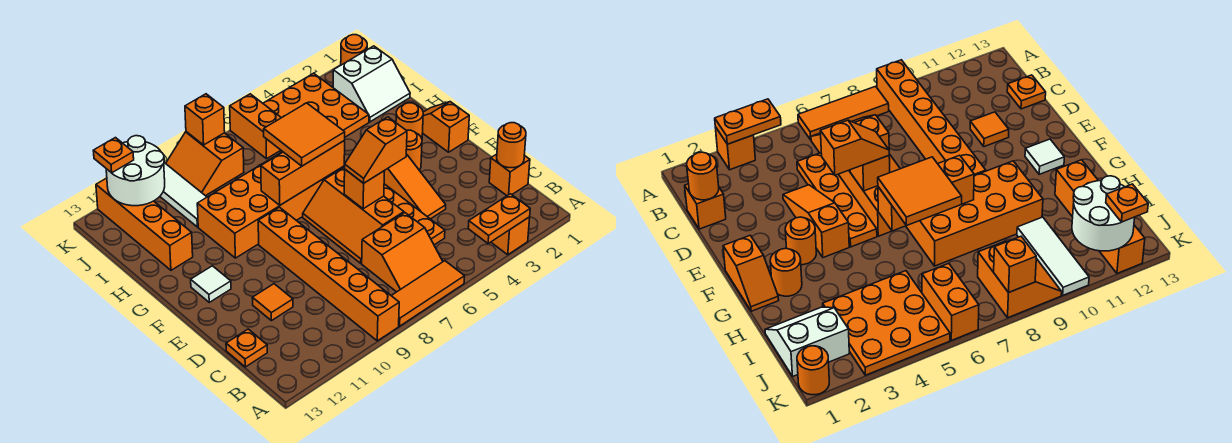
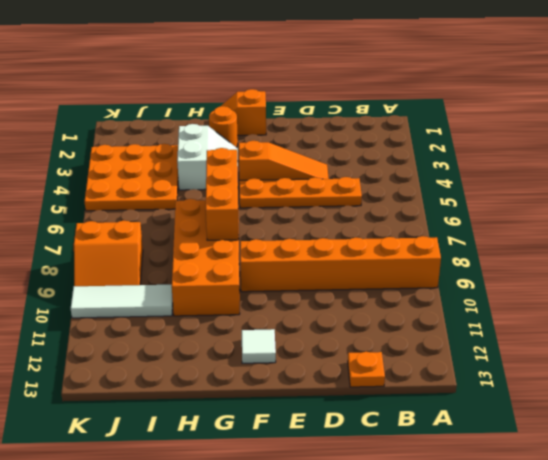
white 2x2 slope [177,124,238,190] -> white 2x2 slope moved to [333,46,410,122]
none -> orange 1x1 brick [491,217,530,255]
none -> orange 1x3 tile [391,261,465,326]
none -> orange 2x2 slope [362,213,443,292]
none -> orange 1x1 brick [489,154,530,196]

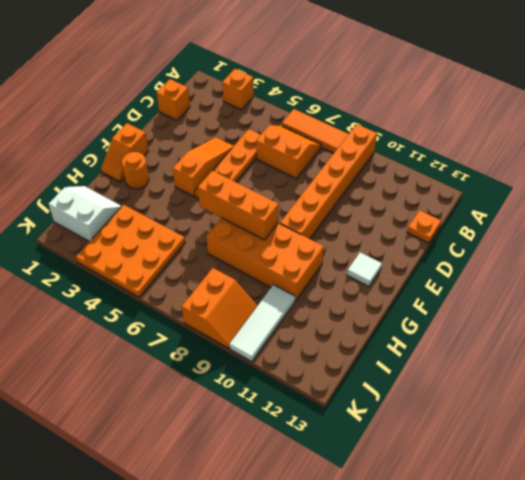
none -> orange 2x3 slope [303,167,404,263]
none -> orange 1x1 tile [252,284,293,321]
none -> orange 1x1 round brick [406,130,422,170]
none -> orange 1x4 brick [96,178,193,270]

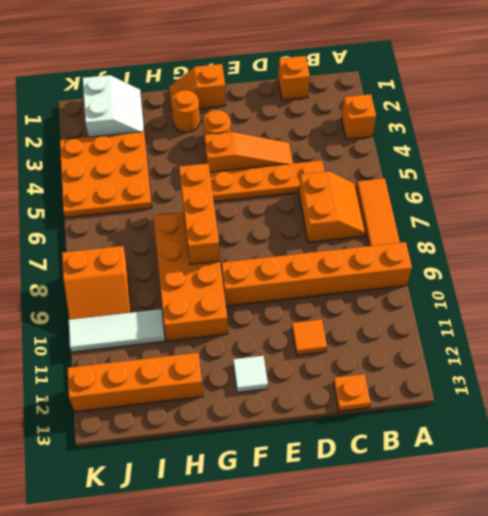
none -> orange 2x3 slope [303,167,404,263]
none -> orange 1x2 brick [230,94,281,159]
none -> orange 1x1 round brick [341,35,367,65]
none -> orange 1x2 plate [468,194,530,243]

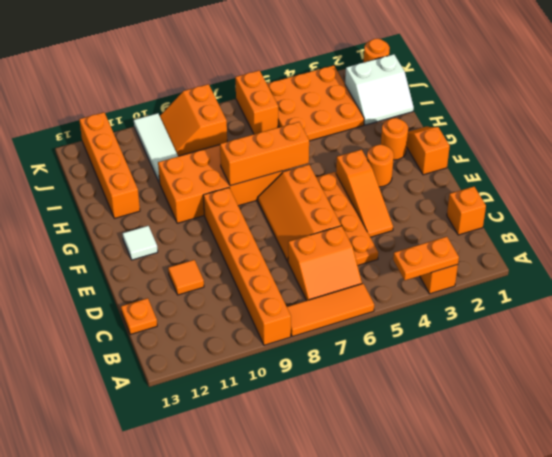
none -> orange 1x1 round brick [497,123,526,168]
none -> orange 1x1 brick [344,170,384,209]
none -> white 2x2 round brick [106,136,165,206]
none -> orange 1x1 brick [185,94,225,145]

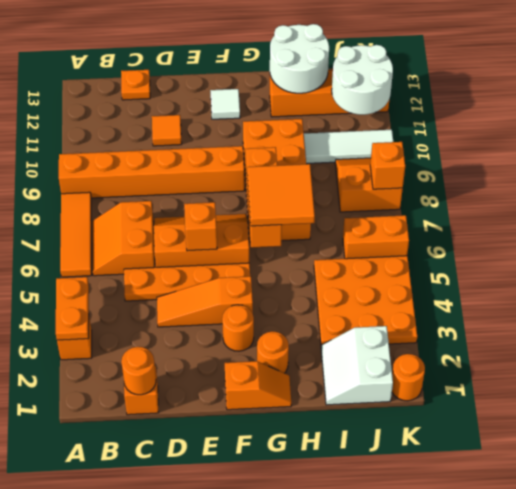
white 2x2 round brick [270,24,329,93] -> none
none -> orange 1x2 slope [345,117,407,183]
none -> orange 1x1 plate [93,138,134,173]

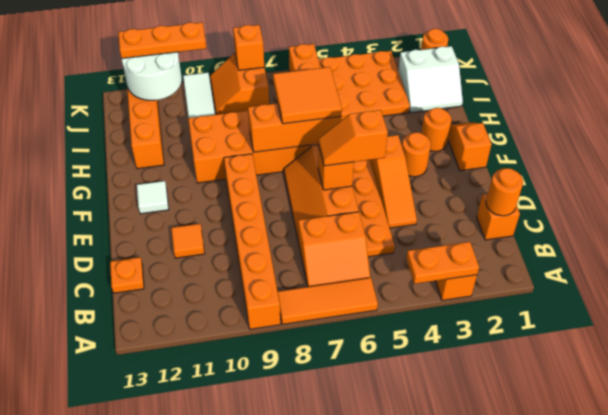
orange 1x3 plate [118,22,206,59] -> orange 1x1 plate [93,138,134,173]

